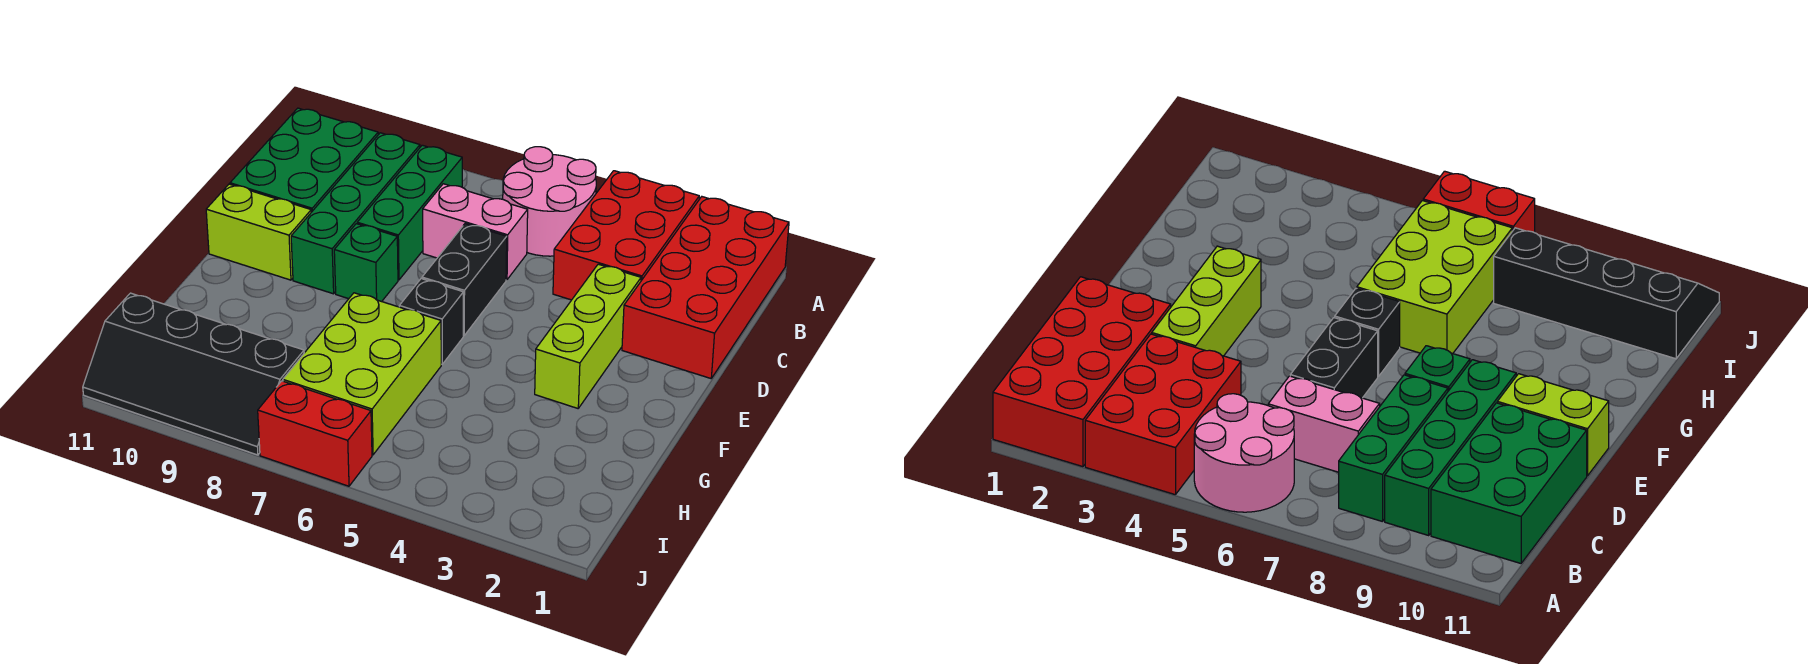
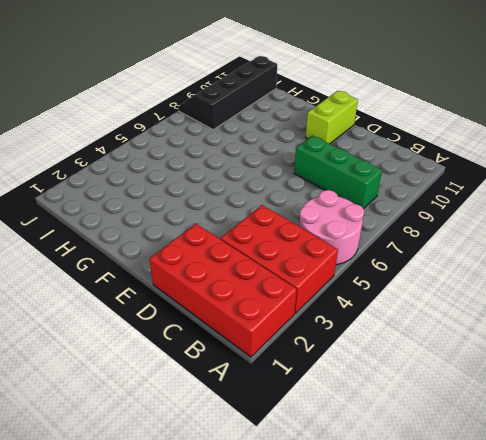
none -> green 1x4 brick [291,133,420,294]
none -> green 2x3 brick [230,108,378,212]
none -> pink 1x2 brick [423,184,528,280]

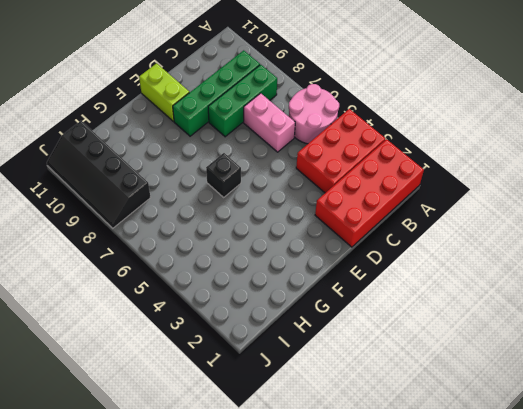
none -> green 2x3 brick [230,108,378,212]
none -> lime 1x3 brick [535,264,641,408]
none -> black 1x2 brick [422,224,507,335]

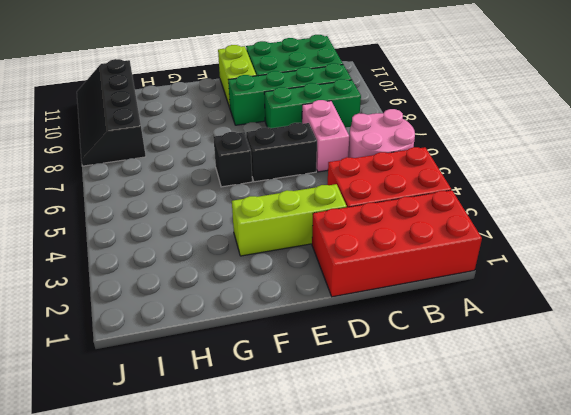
none -> green 1x1 brick [334,224,398,302]
none -> lime 2x3 brick [283,293,441,455]
none -> red 1x2 brick [258,381,372,486]

